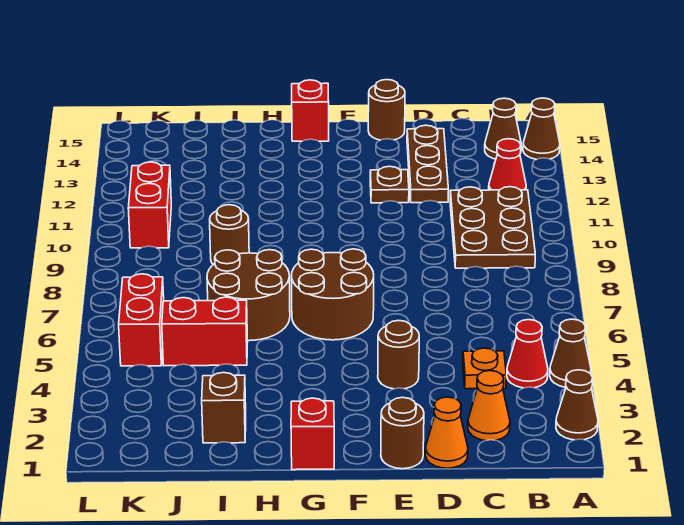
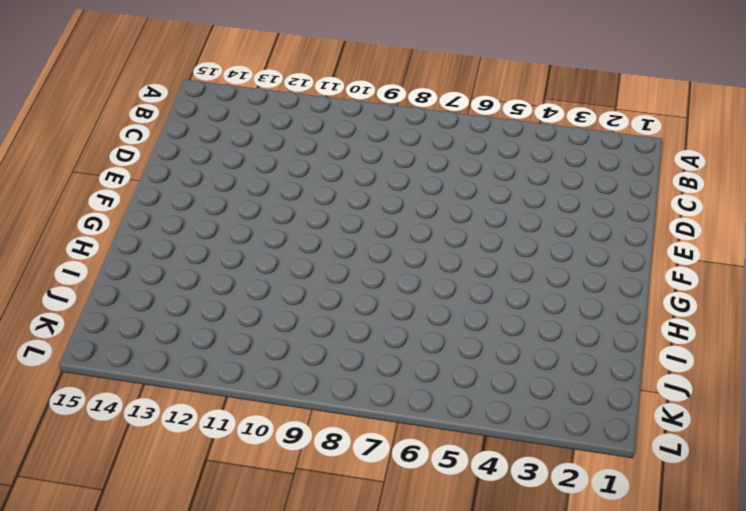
none -> brown 1x1 cone [556,370,598,440]
none -> brown 1x1 cone [550,319,591,387]
none -> brown 1x1 cone [523,98,560,160]

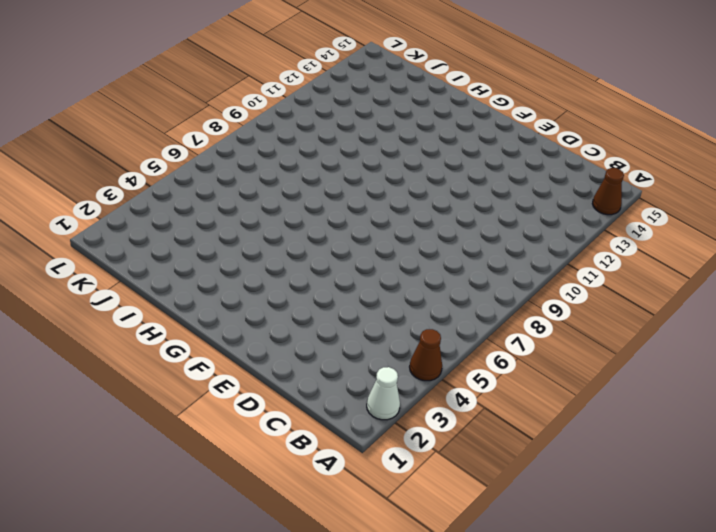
white 1x1 cone [367,367,400,420] -> brown 1x1 cone [556,370,598,440]
none -> red 1x1 cone [507,320,548,388]
none -> brown 2x3 plate [450,187,535,268]
none -> red 1x1 cone [489,139,526,190]

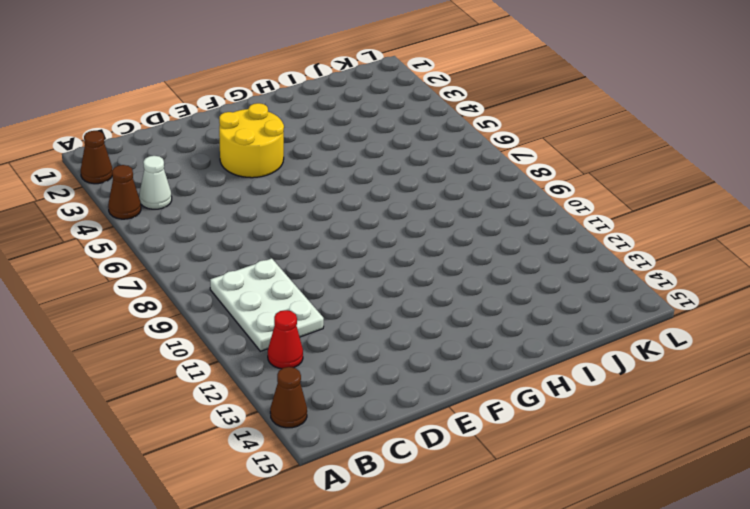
white 1x1 cone [139,156,172,209] -> red 1x1 cone [507,320,548,388]
white 2x3 plate [210,258,324,351] -> brown 2x3 plate [450,187,535,268]
yellow 2x2 round brick [219,103,284,178] -> brown 1x1 round brick [378,320,419,389]
none -> brown 1x1 cone [485,98,521,159]
none -> orange 1x1 cone [468,371,510,441]
none -> orange 1x1 plate [463,348,506,389]

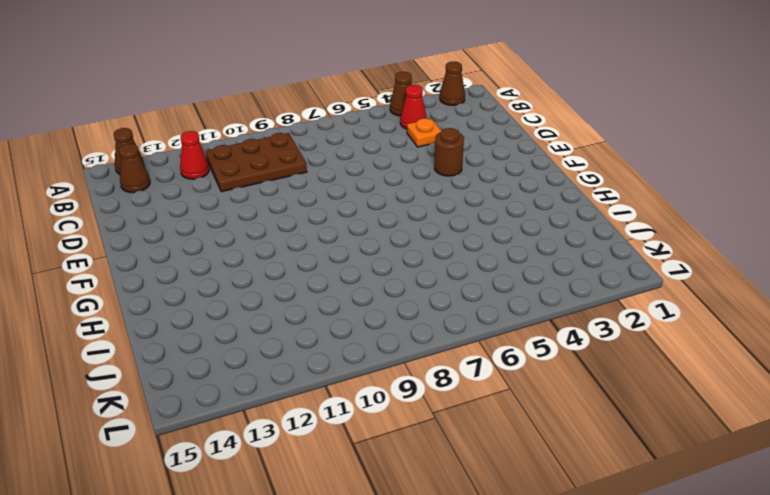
none -> orange 1x1 cone [468,371,510,441]
none -> orange 1x1 cone [425,397,468,468]
none -> brown 1x3 plate [407,125,449,203]

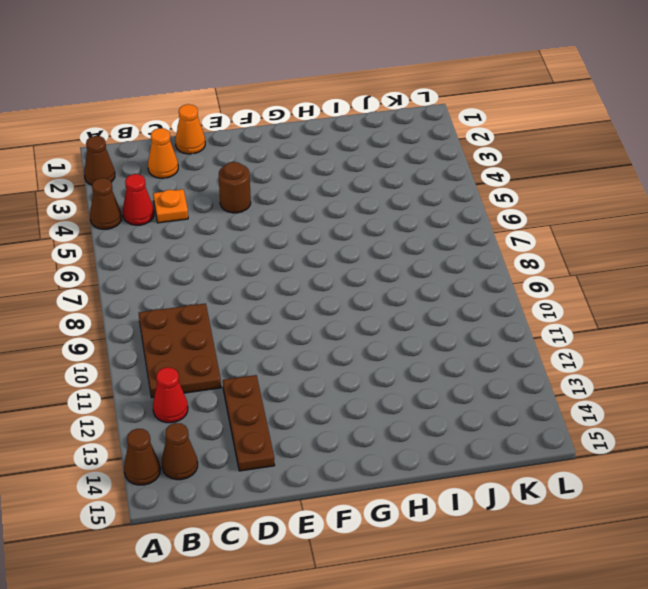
none -> brown 1x1 round brick [381,397,424,469]
none -> brown 1x1 plate [370,166,409,203]
none -> brown 1x1 round brick [368,80,405,140]

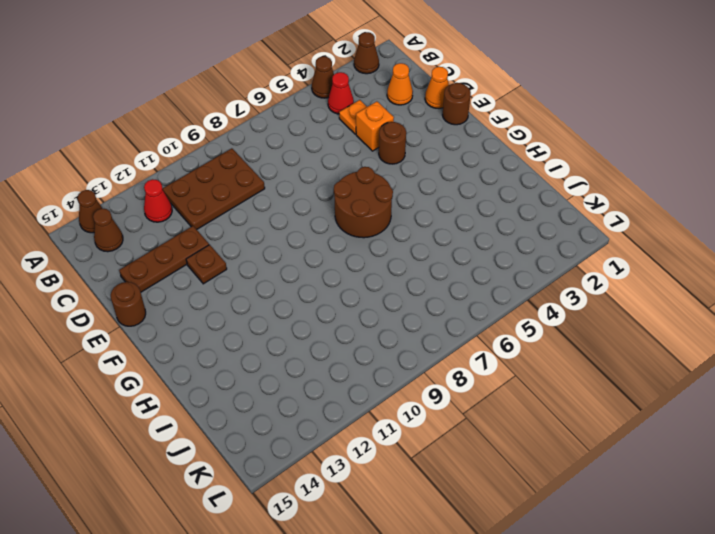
orange 1x1 brick [356,101,394,151] -> none
none -> red 1x1 brick [291,398,334,470]
none -> red 1x1 brick [292,80,329,141]
none -> brown 2x2 round brick [207,250,290,341]

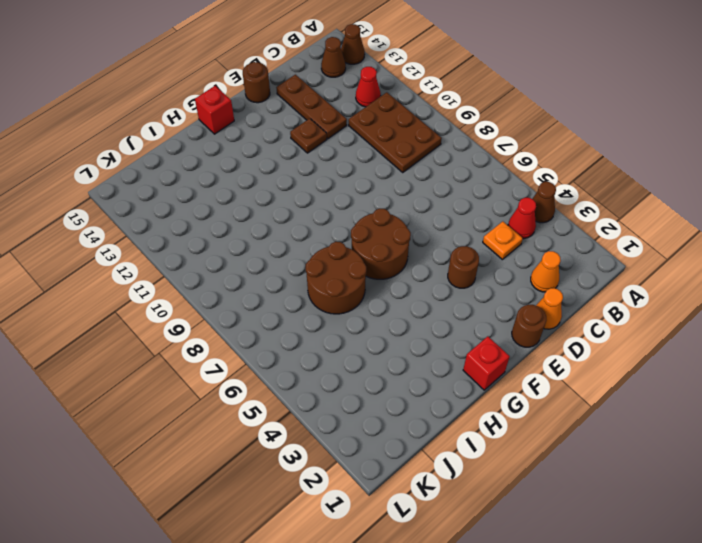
none -> brown 1x1 cone [556,370,598,440]
none -> brown 1x1 brick [202,373,246,443]
none -> red 1x2 brick [162,297,248,366]

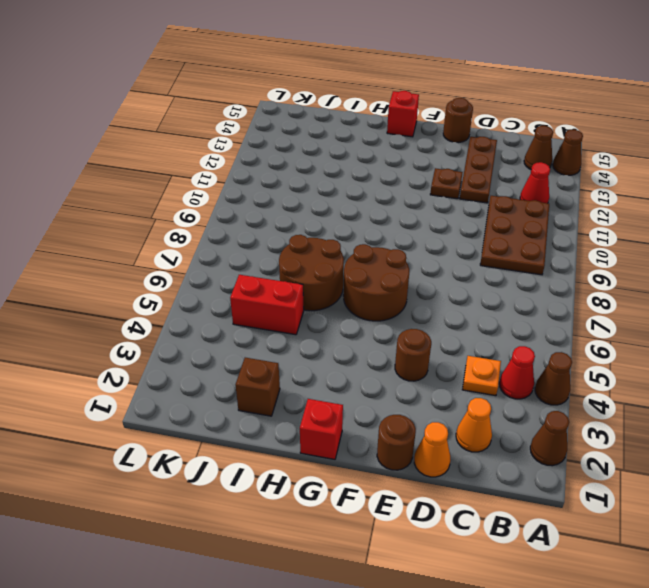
none -> brown 1x1 round brick [210,205,249,264]
none -> red 1x2 brick [119,274,164,366]
none -> red 1x2 brick [128,162,171,248]

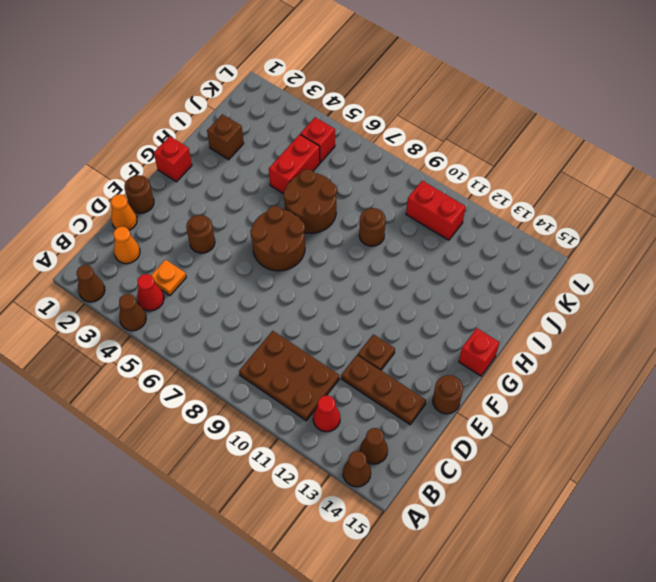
red 1x1 brick [300,117,335,163] -> red 1x2 brick [119,274,164,366]

